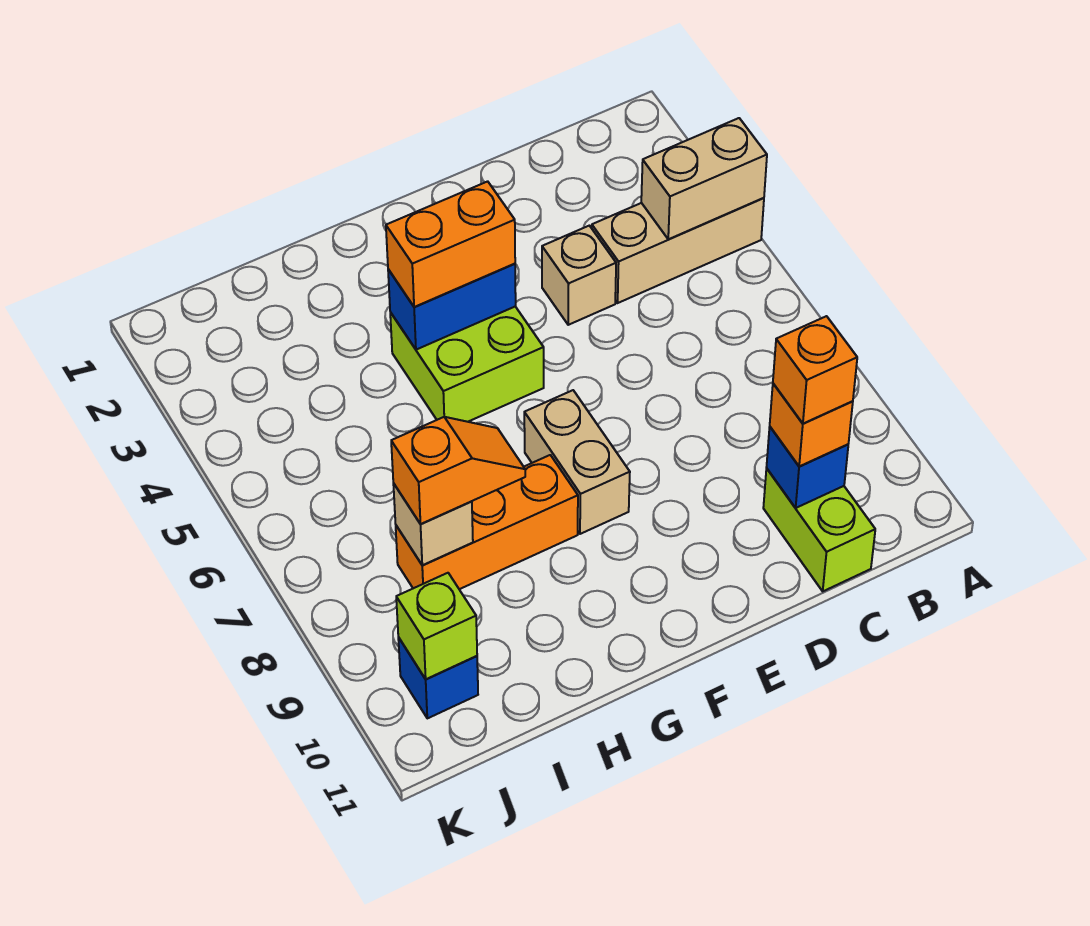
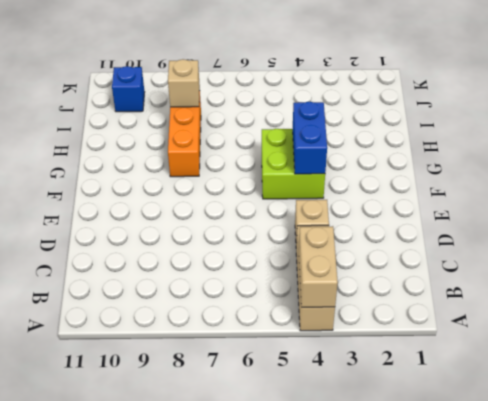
none -> lime 1x2 brick [763,468,875,591]
none -> tan 1x2 brick [524,390,630,534]
none -> blue 1x1 brick [766,427,848,508]

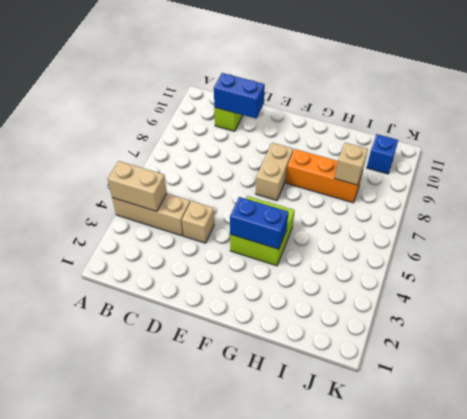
blue 1x2 brick [214,73,265,119] -> blue 1x1 brick [766,427,848,508]
none -> lime 1x1 brick [396,573,477,679]
none -> orange 1x1 brick [770,384,853,467]
none -> orange 1x2 brick [386,181,515,307]

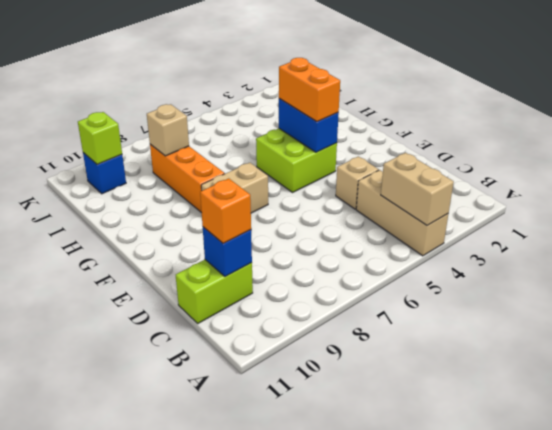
none -> orange 1x2 slope [391,417,525,524]
none -> orange 1x1 brick [773,316,857,424]

